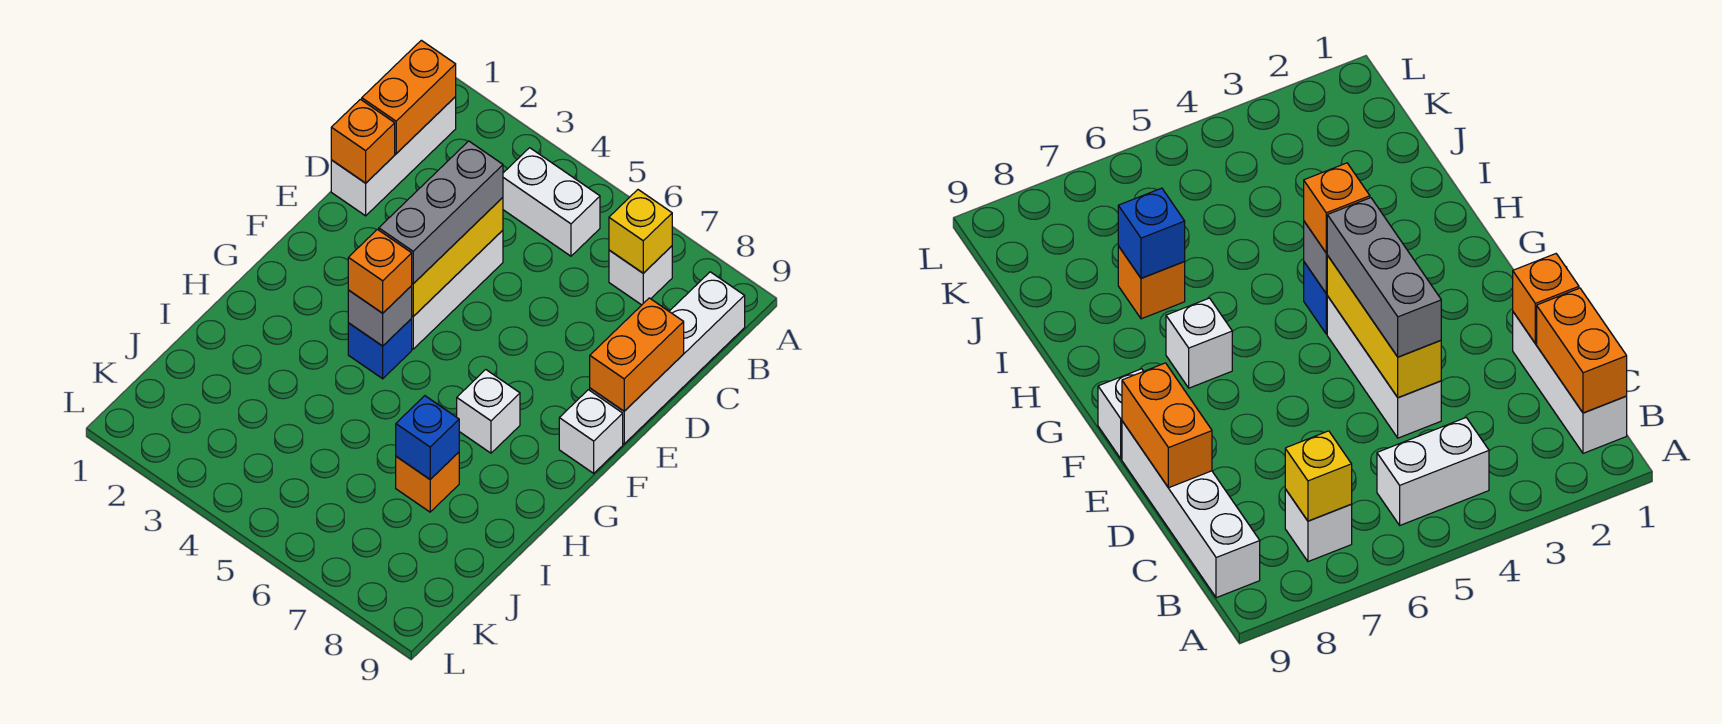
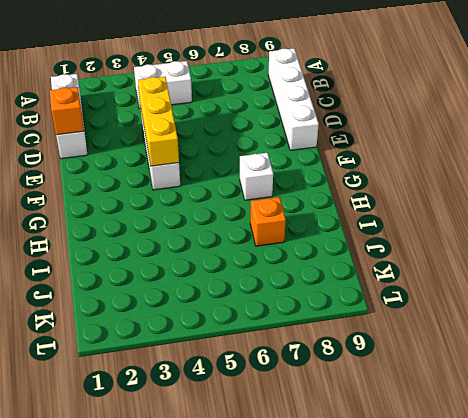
none -> white 1x1 brick [609,246,672,305]
none -> white 1x1 brick [559,390,623,473]
none -> blue 1x1 brick [348,319,412,379]

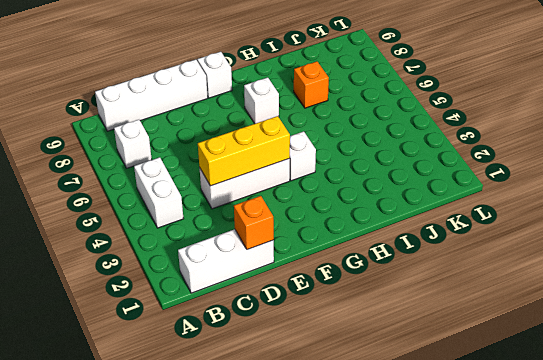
white 1x1 brick [289,131,316,181] -> blue 1x1 brick [348,319,412,379]
none -> orange 1x2 brick [362,40,456,154]
none -> yellow 1x1 brick [609,190,672,273]
none -> orange 1x2 brick [590,298,684,411]

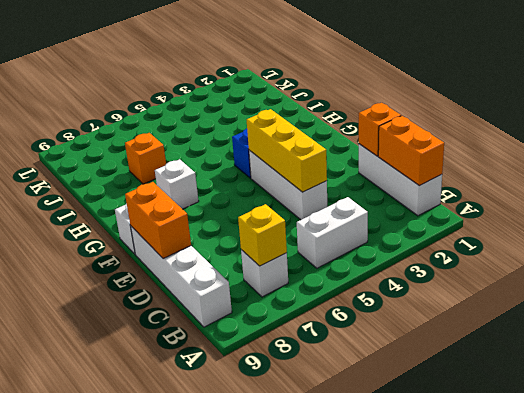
none -> grey 1x1 brick [348,286,412,346]
none -> blue 1x1 brick [396,396,459,479]
none -> grey 1x3 brick [379,141,503,284]

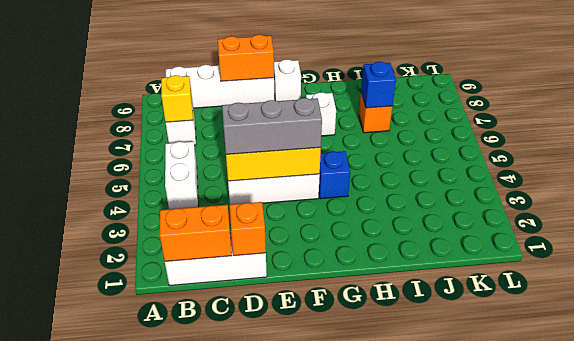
none -> grey 1x1 brick [348,286,412,346]
none -> orange 1x1 brick [348,229,412,313]

